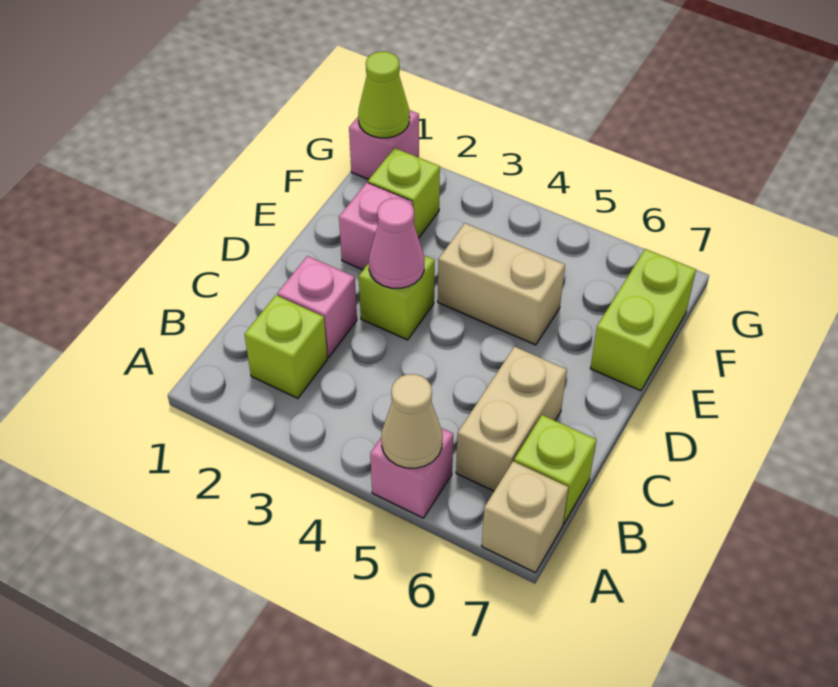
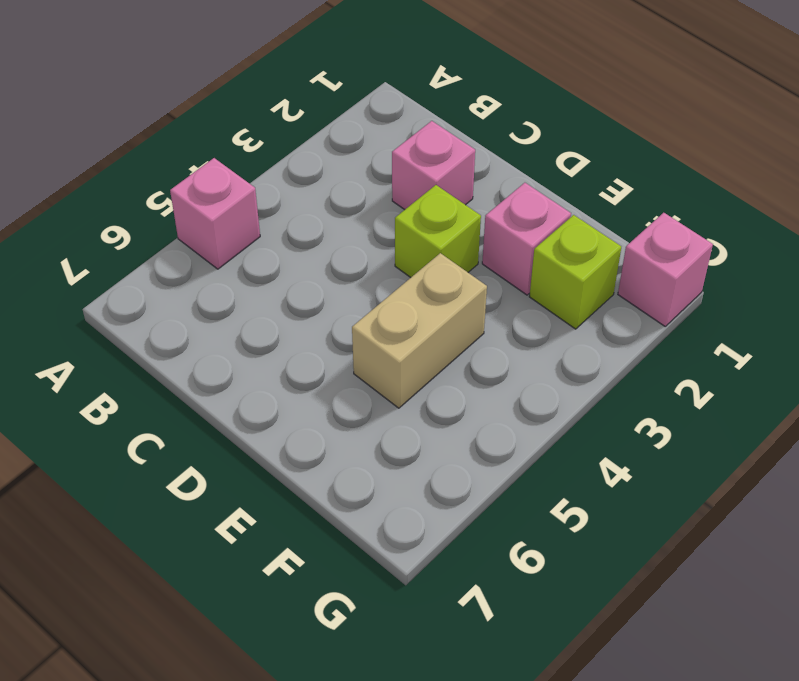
none -> tan 1x1 brick [482,461,568,573]
none -> lime 1x1 brick [245,295,327,398]
none -> tan 1x2 brick [456,347,567,491]

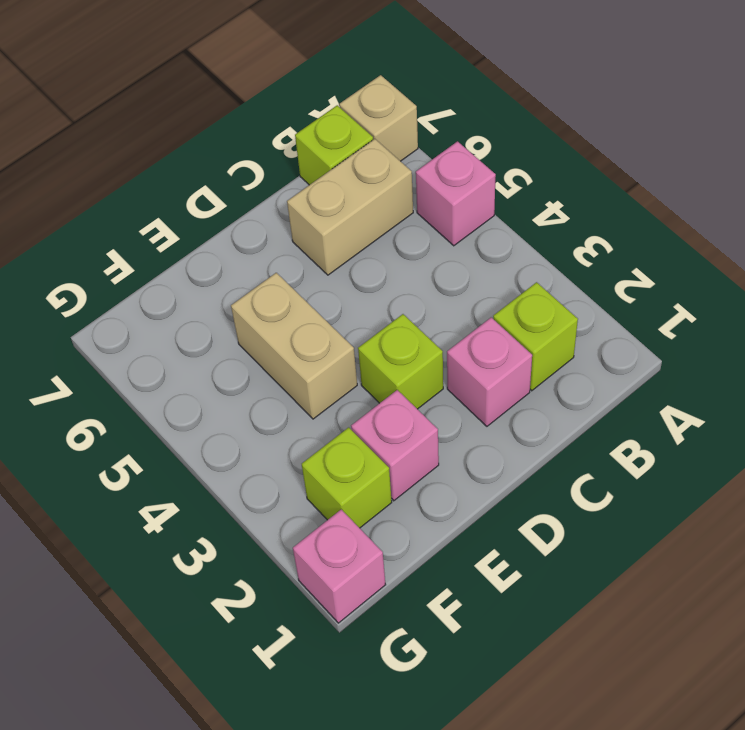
none -> lime 1x2 brick [590,249,696,391]
none -> tan 1x1 cone [381,374,442,468]
none -> pink 1x1 cone [369,198,425,288]

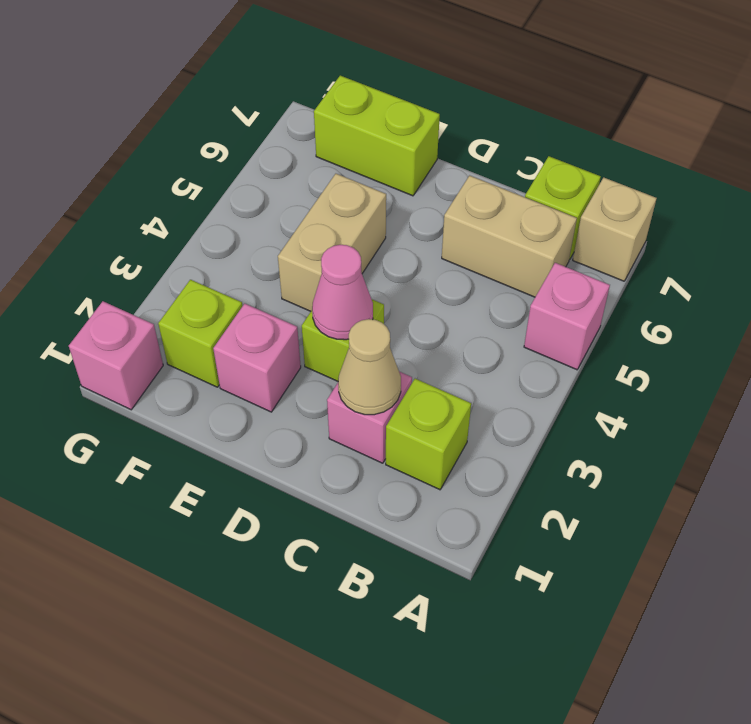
tan 1x1 cone [338,319,401,415] -> tan 1x1 cone moved to [381,374,442,468]
none -> lime 1x1 cone [358,52,410,138]

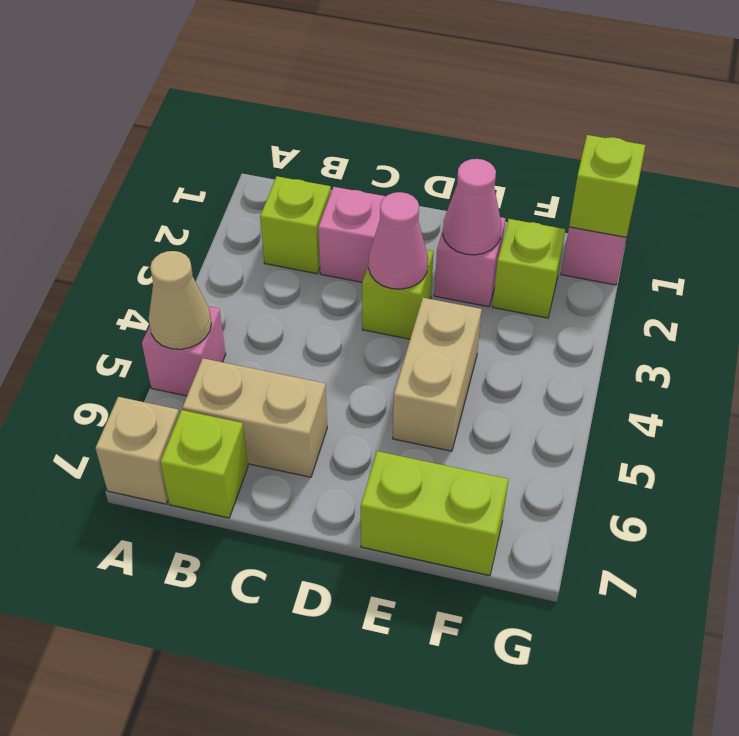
pink 1x1 cone [443,159,501,255] -> none
lime 1x1 brick [569,135,645,238] -> lime 1x1 cone [358,52,410,138]

